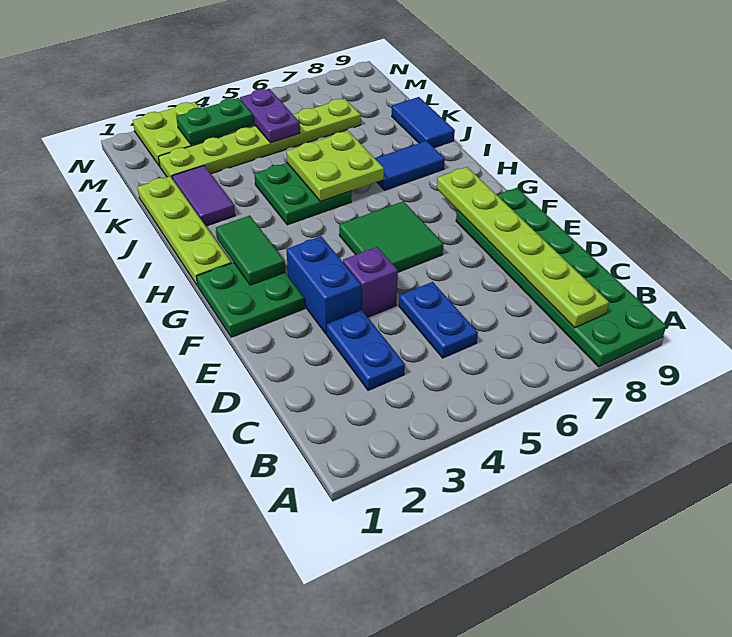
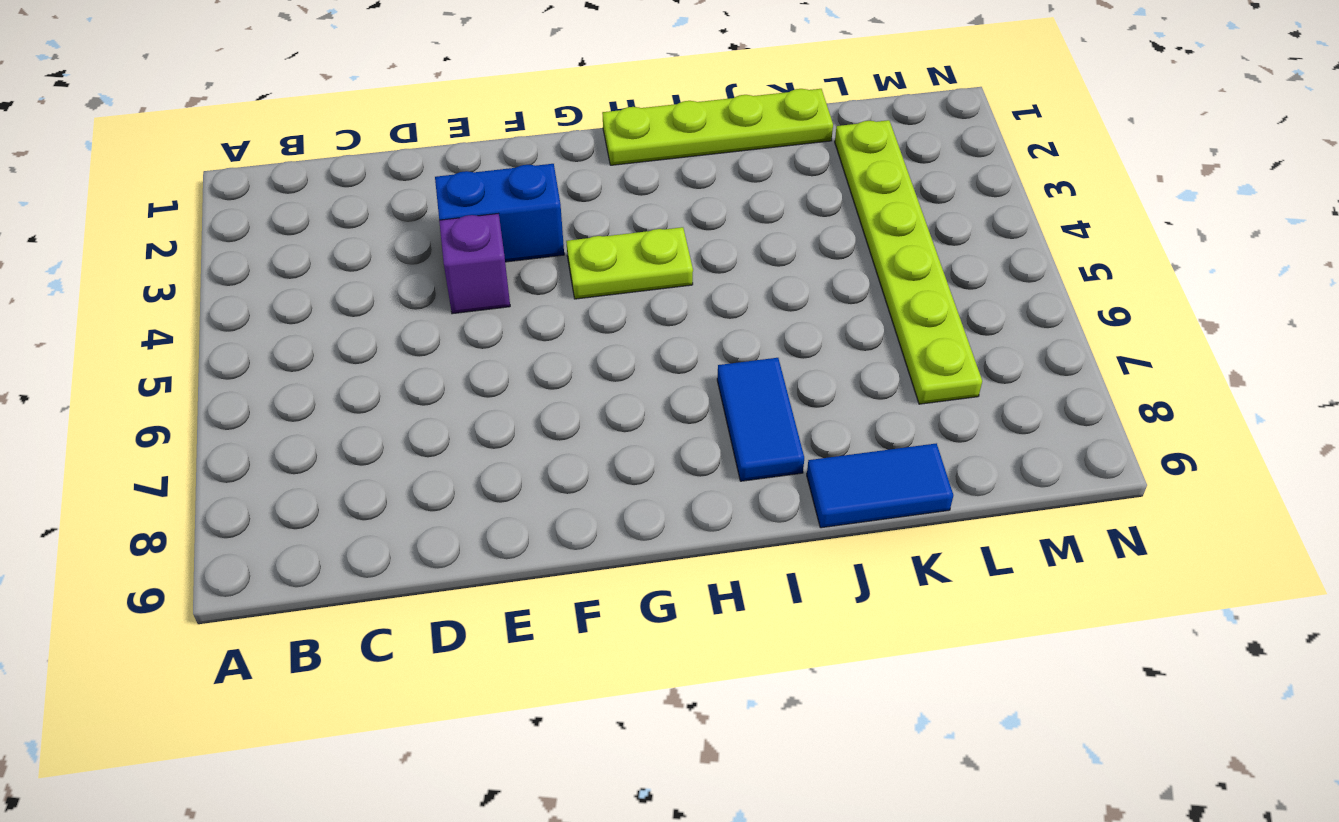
lime 1x2 plate [566,227,693,299] -> none
none -> green 2x6 plate [456,188,666,367]
none -> blue 1x2 plate [327,310,405,390]
none -> blue 1x2 plate [399,282,478,358]

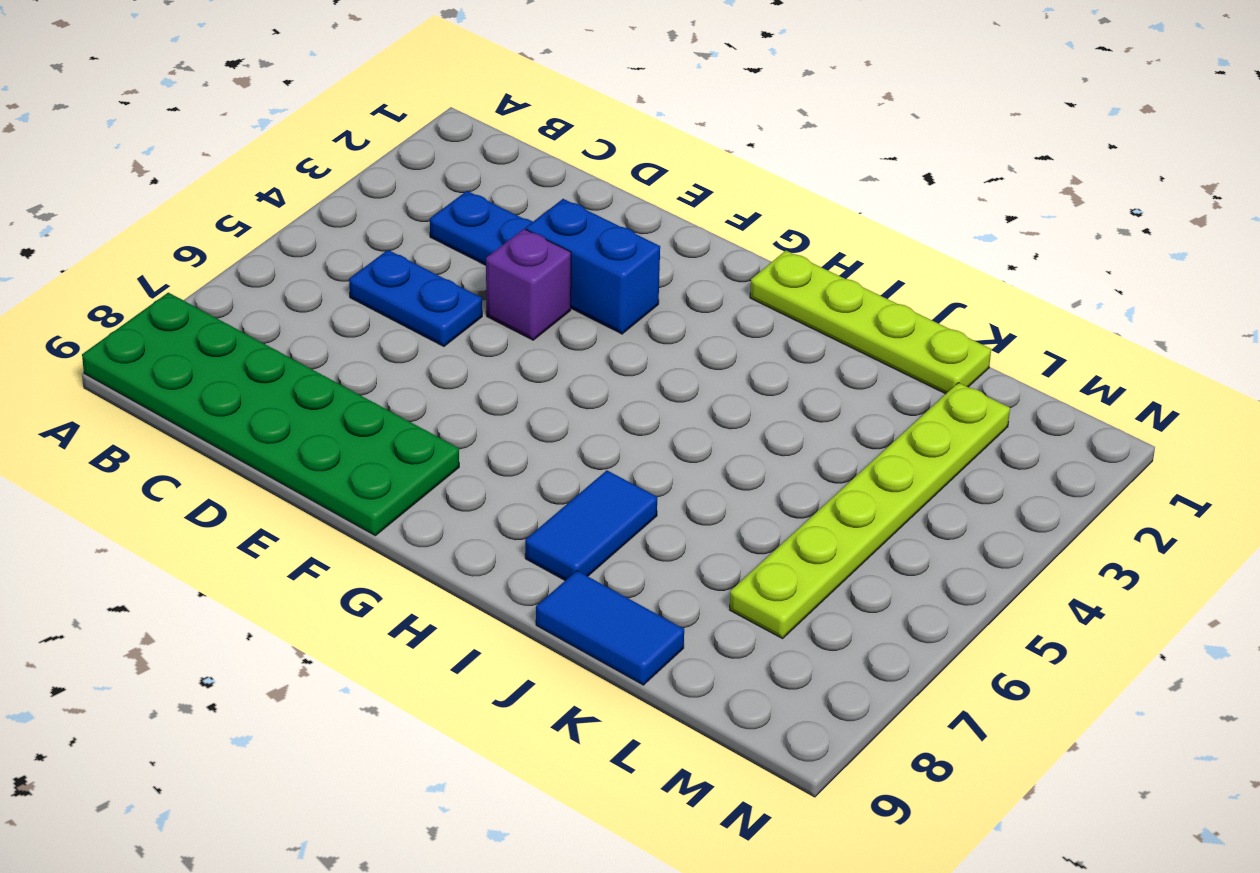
none -> green 2x2 plate [197,263,305,337]
none -> green 2x2 tile [339,201,443,272]
none -> green 2x2 plate [254,163,351,225]

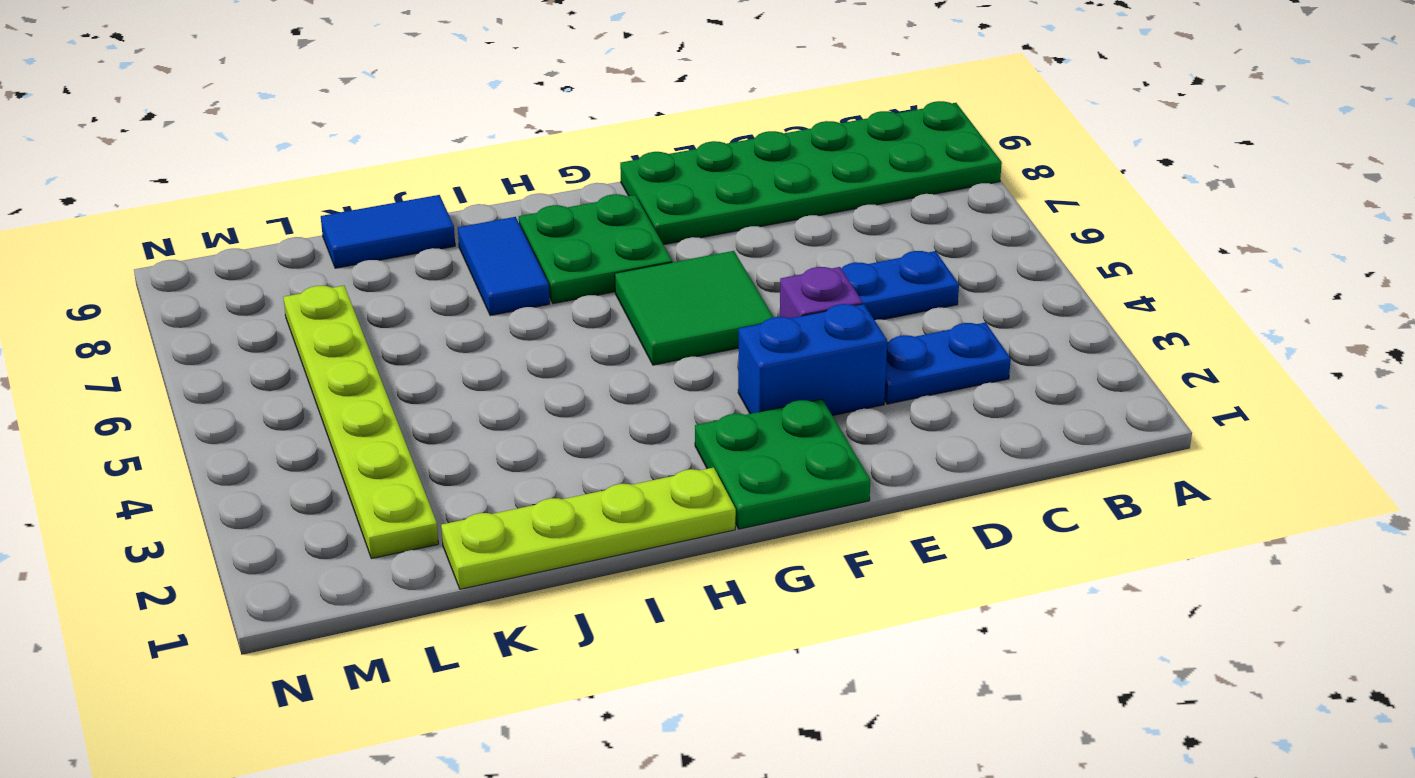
green 2x2 plate [519,194,672,304] -> green 2x2 plate moved to [254,163,351,225]
none -> purple 1x2 tile [172,166,235,226]
none -> lime 2x2 plate [133,102,222,166]
none -> lime 1x6 plate [437,167,609,328]

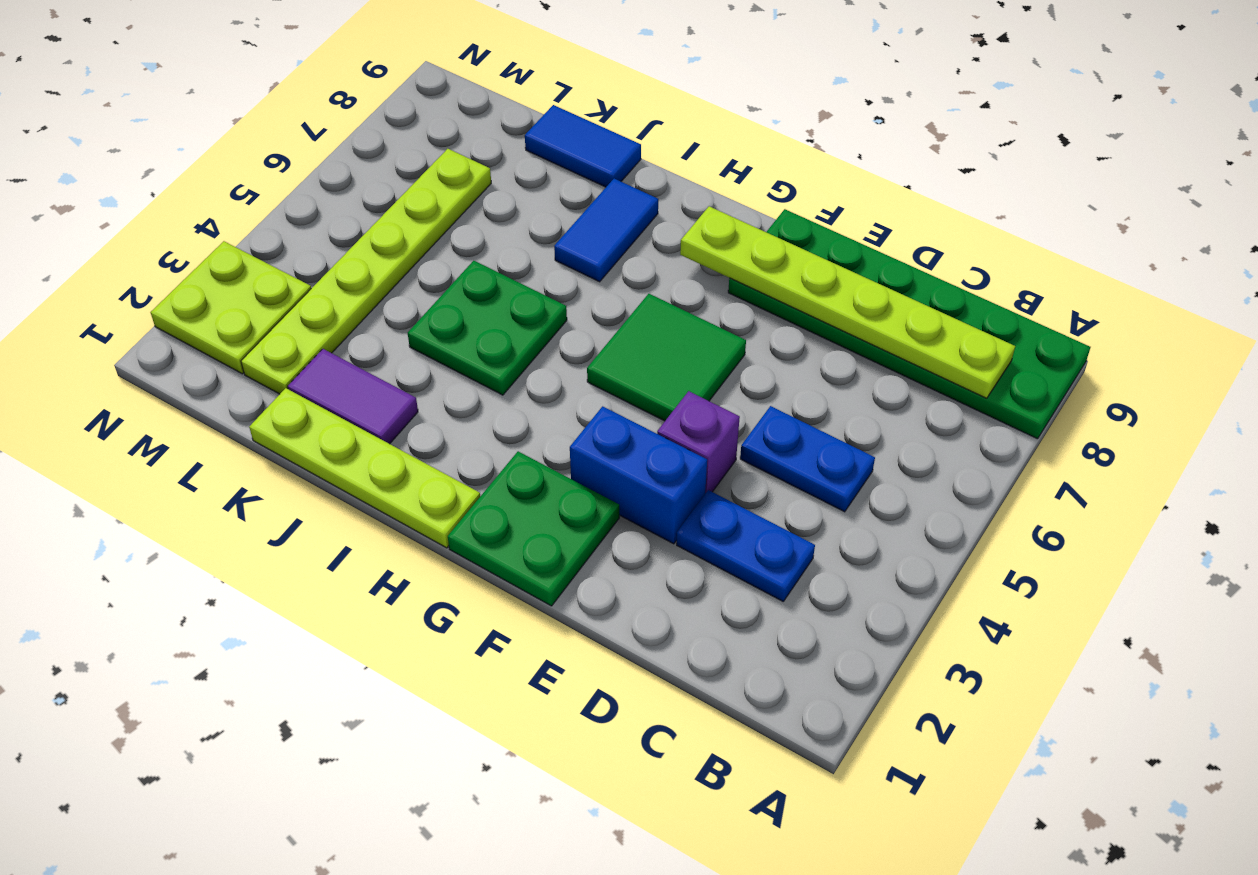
none -> green 1x2 tile [216,216,285,285]
none -> lime 2x2 plate [286,131,384,201]
none -> purple 1x2 plate [240,89,300,143]

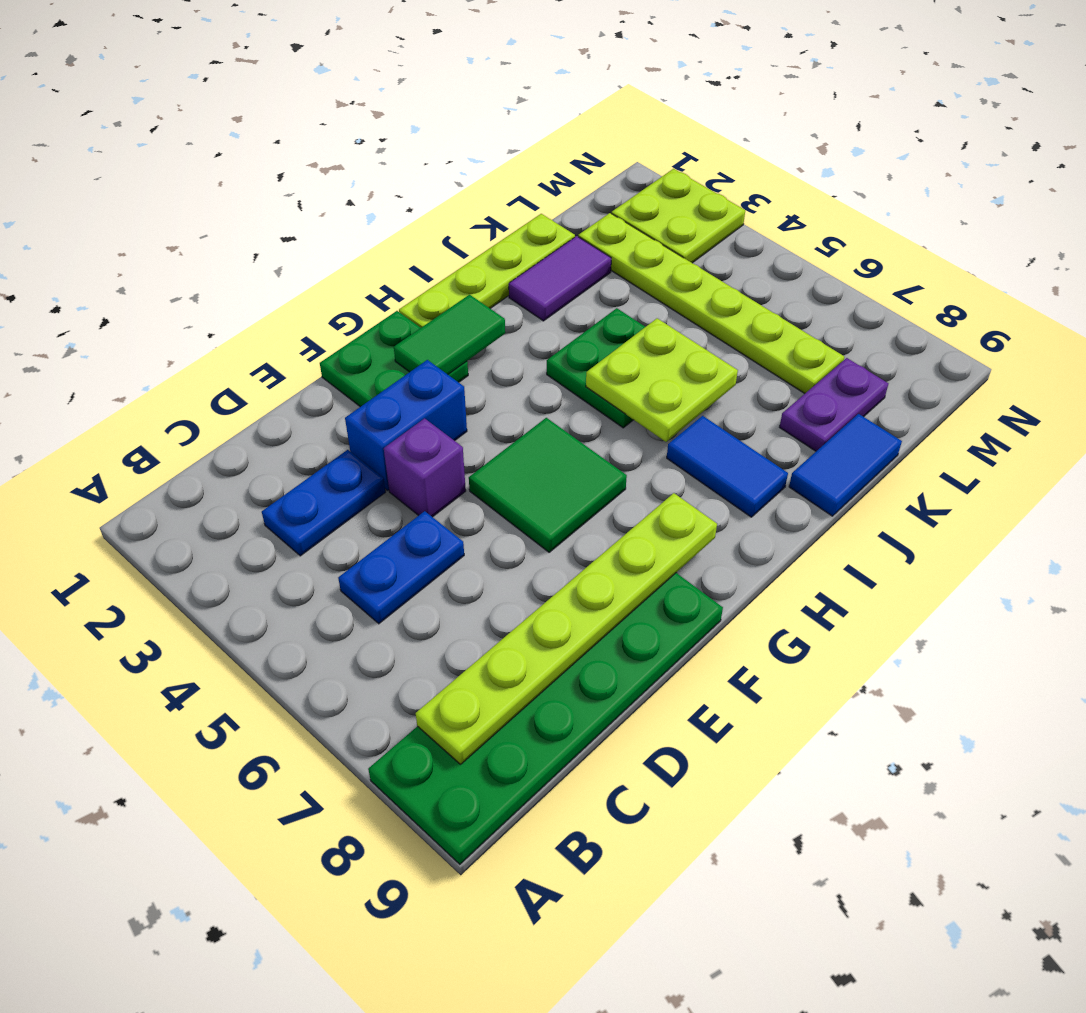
purple 1x2 plate [780,358,889,451] -> purple 1x2 plate moved to [240,89,300,143]
none -> green 1x2 plate [176,98,253,145]

